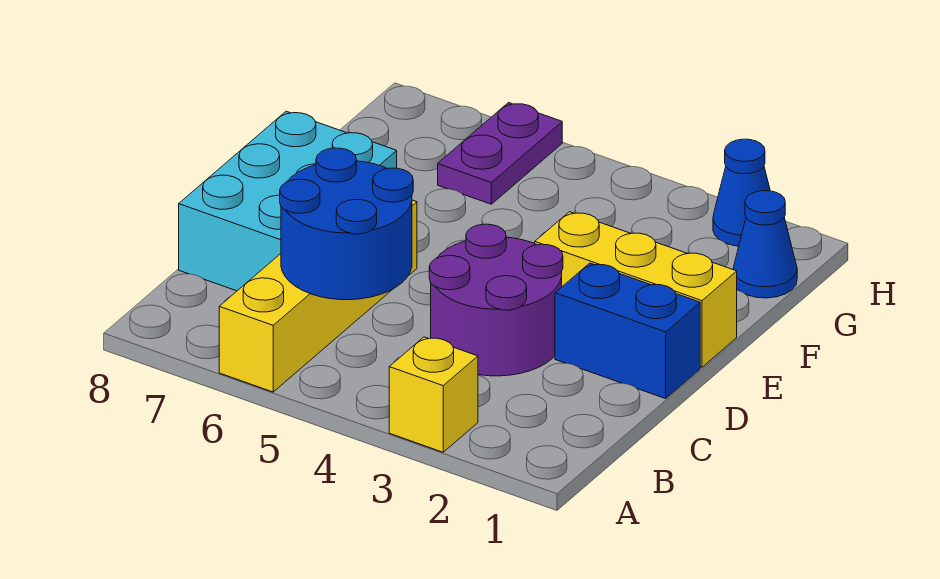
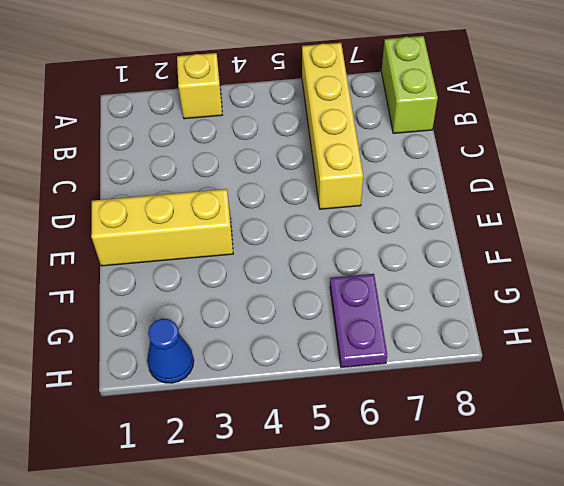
lime 1x2 brick [382,36,438,133] -> none
none -> purple 2x2 round brick [429,224,563,376]
none -> cyan 2x3 brick [179,111,397,291]

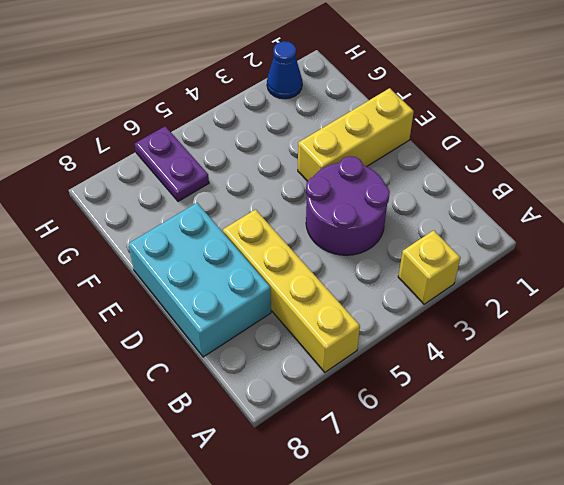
none -> blue 1x2 brick [555,263,700,399]
none -> blue 1x1 cone [733,191,797,298]

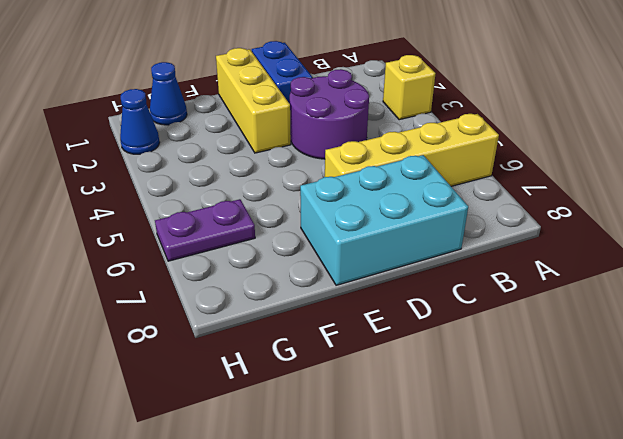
none -> blue 2x2 round brick [280,148,413,300]

